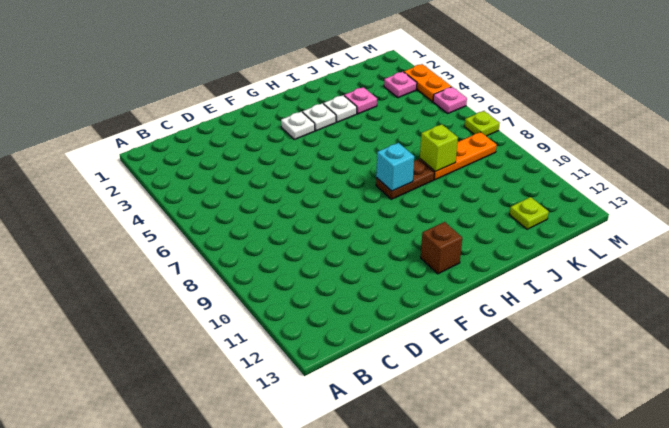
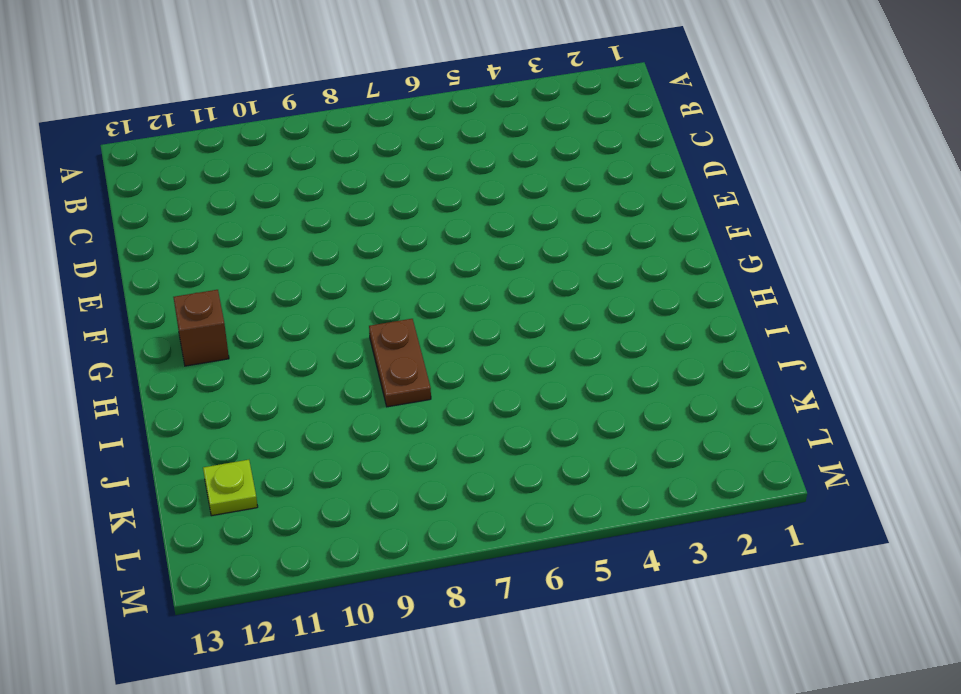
none -> white 1x1 plate [281,112,315,139]
none -> white 1x1 plate [302,103,336,131]
none -> white 1x1 plate [324,95,357,122]

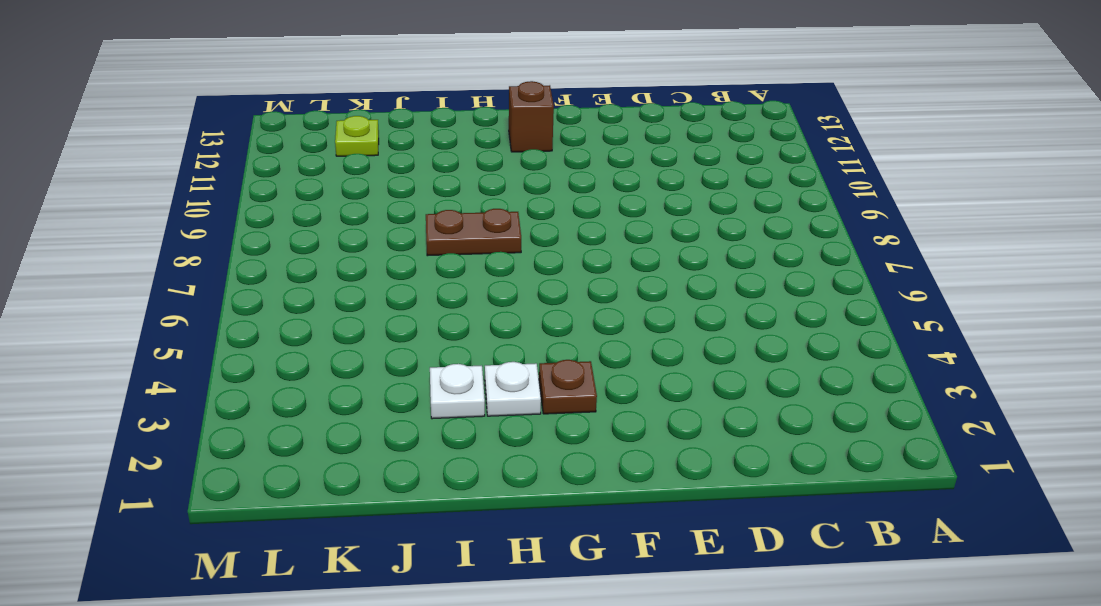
brown 1x1 plate [539,360,597,414] -> white 1x1 plate [281,112,315,139]
none -> pink 1x1 plate [344,87,377,114]
none -> orange 1x3 plate [420,132,497,180]
none -> pink 1x1 plate [384,72,417,98]

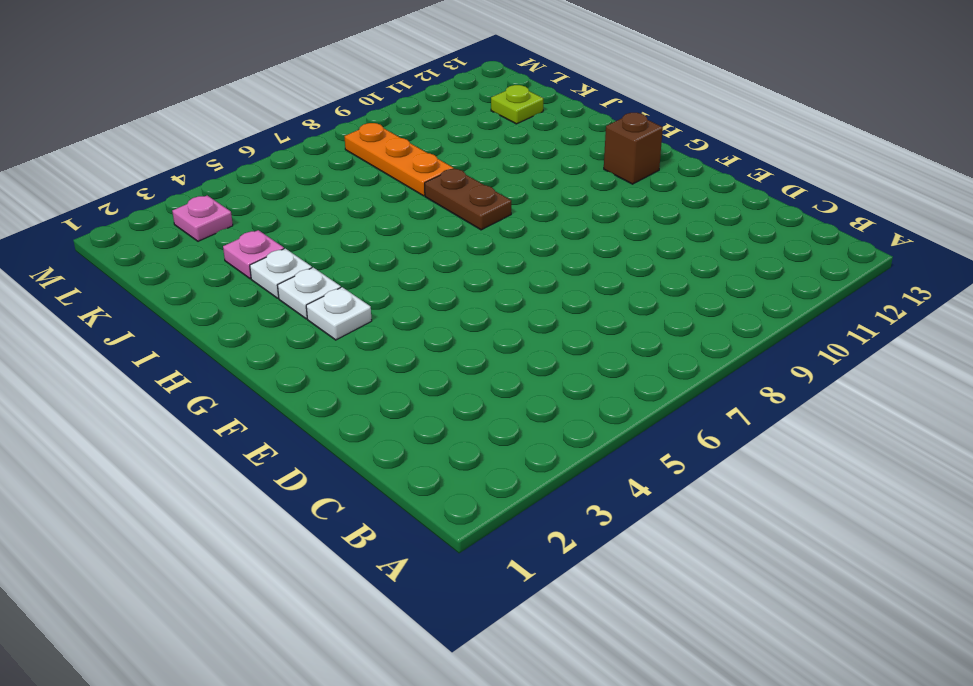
none -> orange 1x2 plate [404,64,451,101]
none -> pink 1x1 plate [433,87,467,113]
none -> lime 1x1 plate [464,111,500,136]

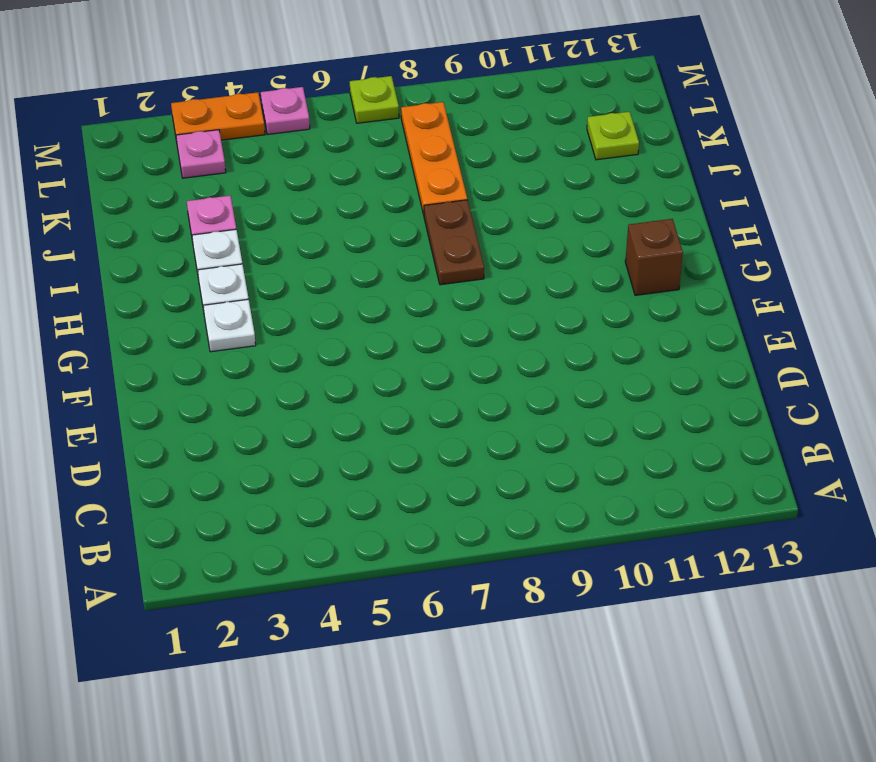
none -> cyan 1x1 brick [376,143,414,191]
none -> lime 1x1 brick [420,124,458,172]

